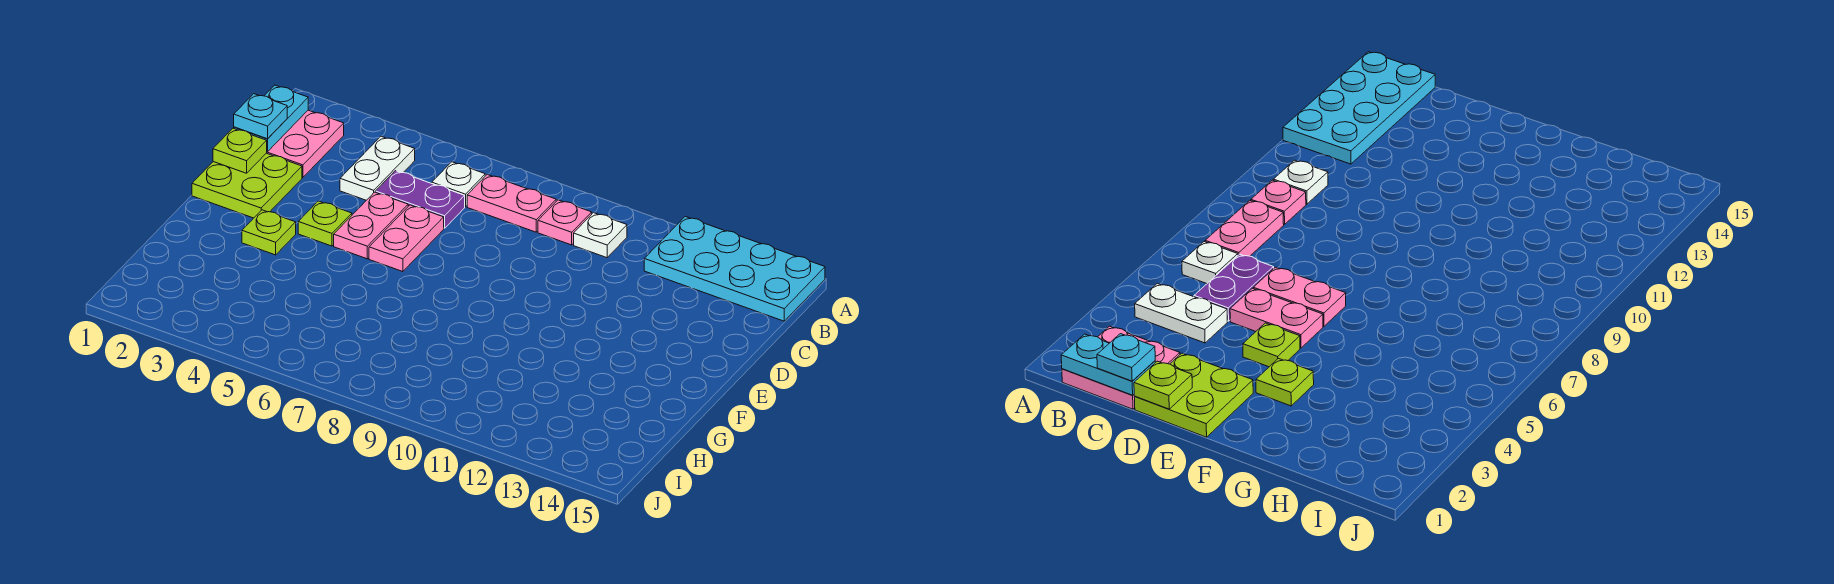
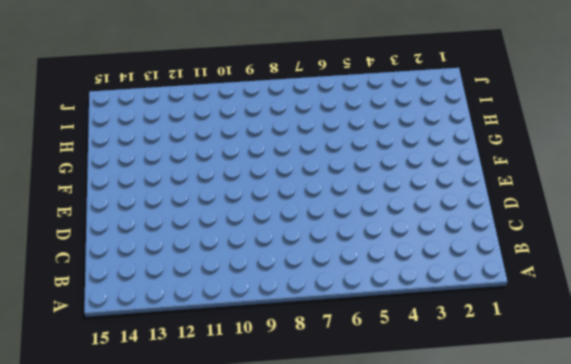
none -> cyan 2x4 plate [644,217,825,321]
none -> pink 2x2 plate [267,110,344,178]
none -> white 1x2 plate [340,136,415,200]

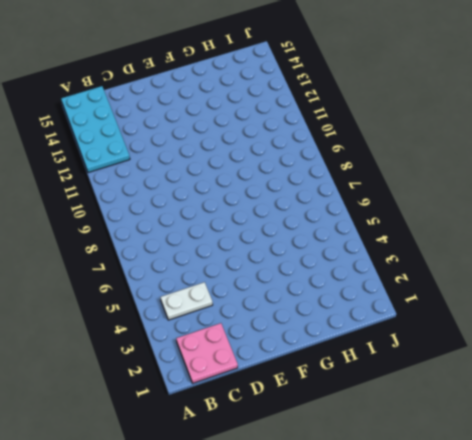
none -> white 1x1 plate [432,162,485,207]
none -> pink 1x2 plate [467,174,556,232]
none -> pink 1x1 plate [538,200,592,245]

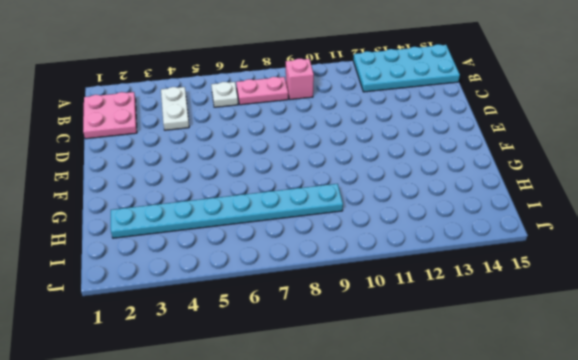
pink 1x1 brick [286,59,314,100] -> pink 1x1 plate [538,200,592,245]
cyan 1x8 plate [111,184,343,238] -> none
none -> white 1x1 plate [574,213,627,258]
none -> purple 1x2 plate [376,171,465,228]
none -> lime 2x2 plate [192,153,302,218]

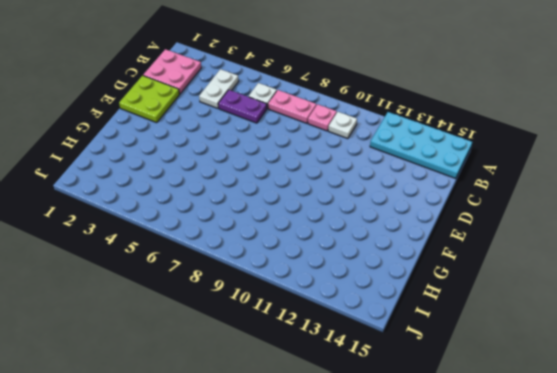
none -> pink 1x2 plate [334,192,408,259]
none -> pink 1x2 plate [369,205,444,272]
none -> lime 1x1 plate [298,201,352,246]

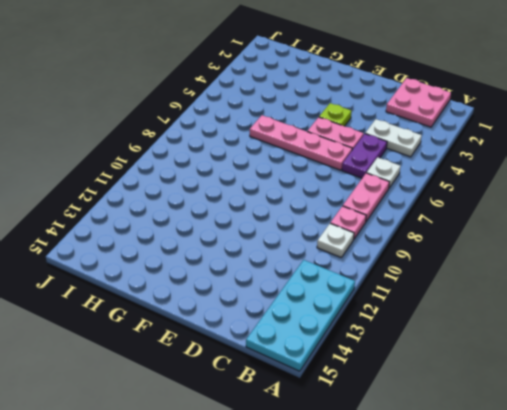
pink 1x4 plate [250,115,352,170] -> pink 1x2 plate [369,205,444,272]
none -> lime 2x2 plate [192,153,302,218]
none -> lime 1x1 plate [242,210,296,255]
none -> cyan 1x2 plate [234,85,308,152]

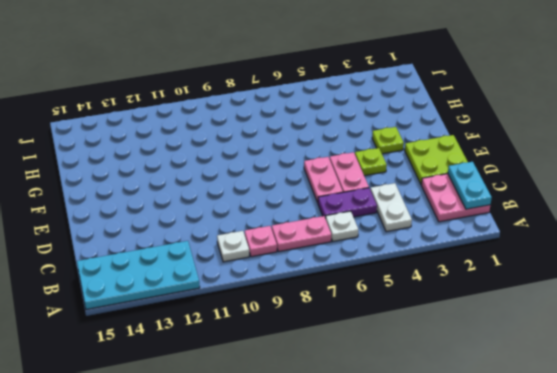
none -> lime 1x1 plate [213,128,267,173]
none -> cyan 1x1 plate [234,94,287,139]

